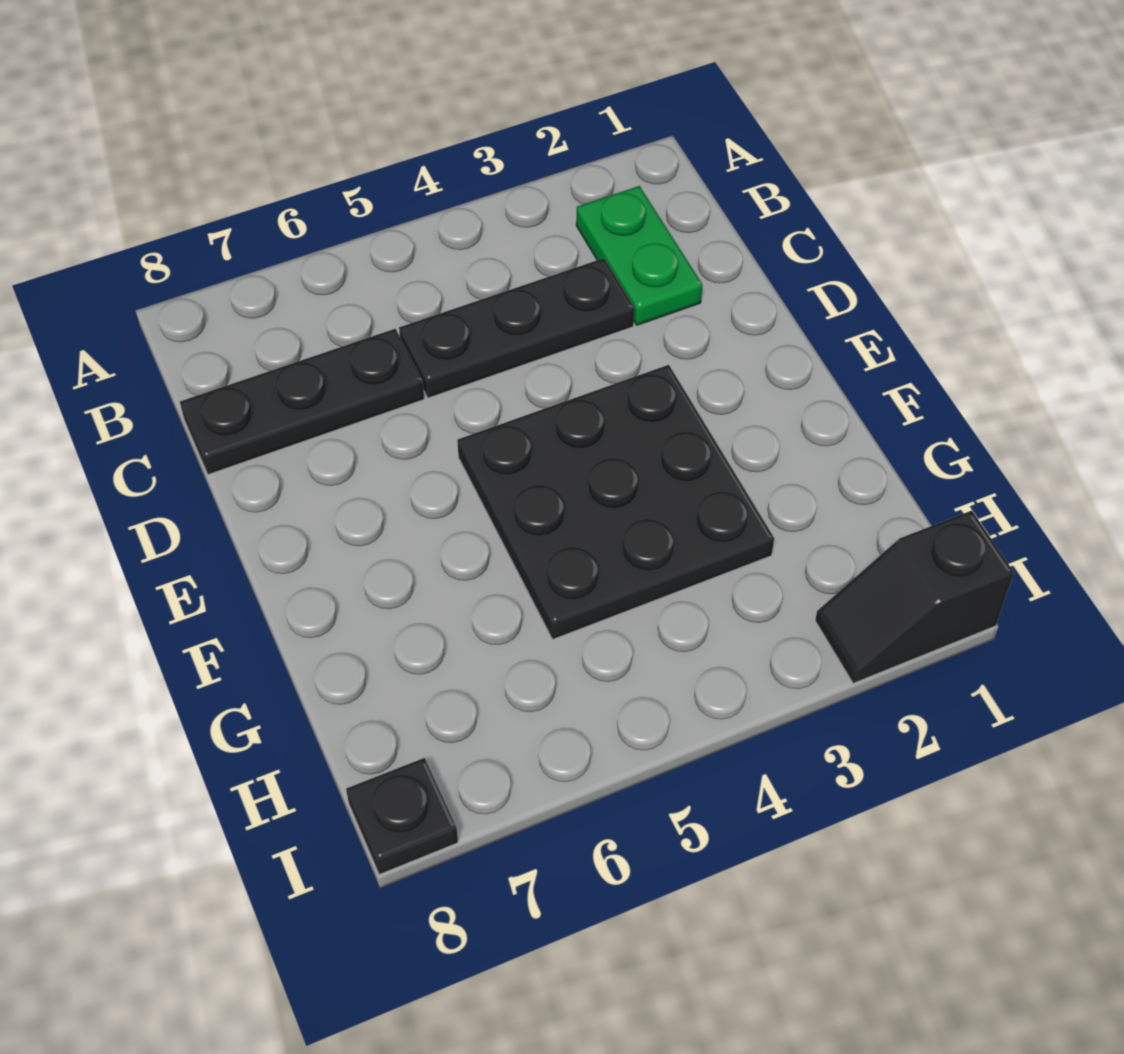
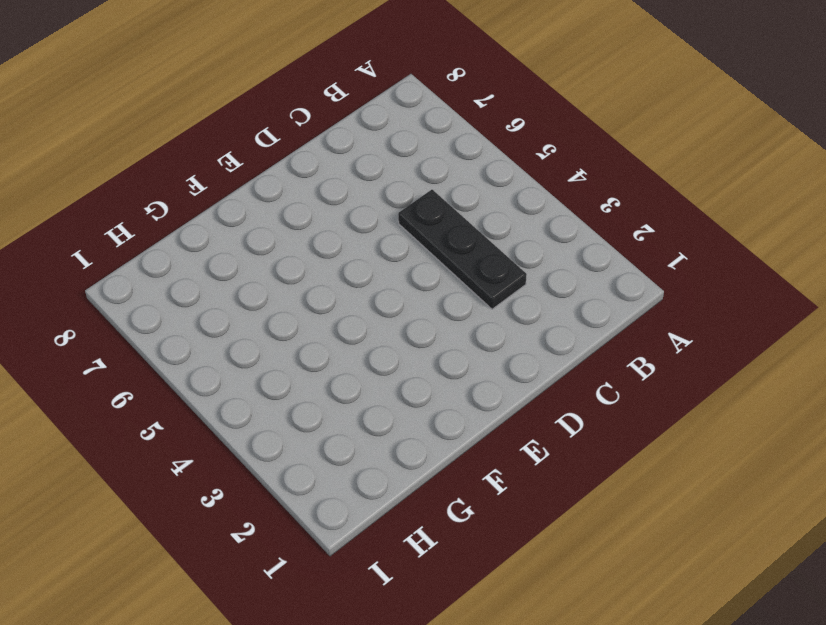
none -> green 1x2 plate [576,186,702,325]
none -> black 1x3 plate [180,329,424,474]

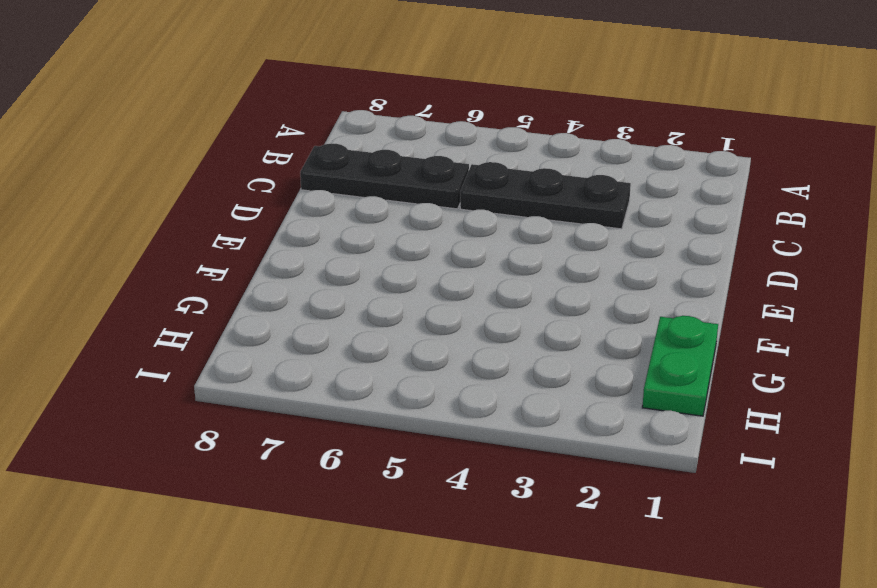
green 1x2 plate [642,316,718,416] -> green 1x2 plate moved to [576,186,702,325]
none -> black 3x3 plate [457,365,774,639]
none -> black 1x2 slope [815,511,1014,683]

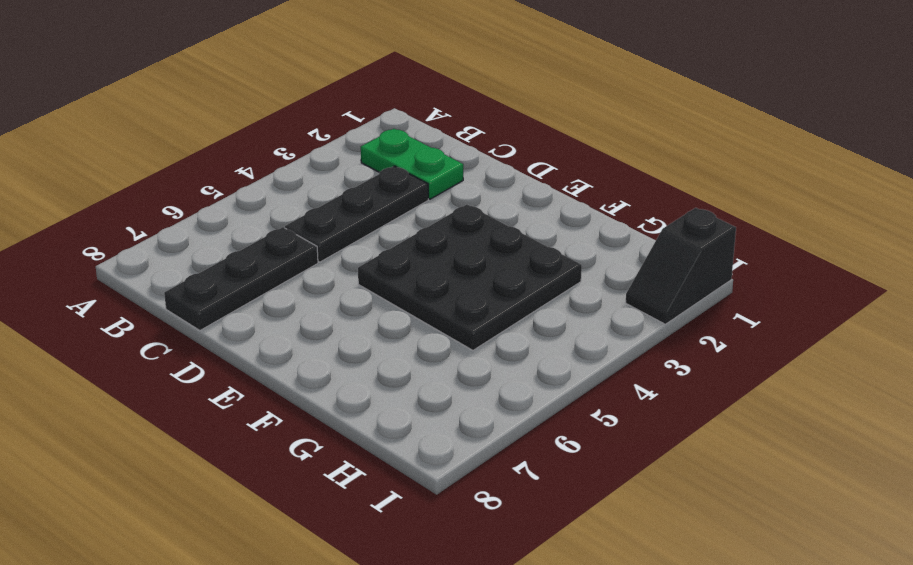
none -> black 1x1 plate [346,758,458,874]

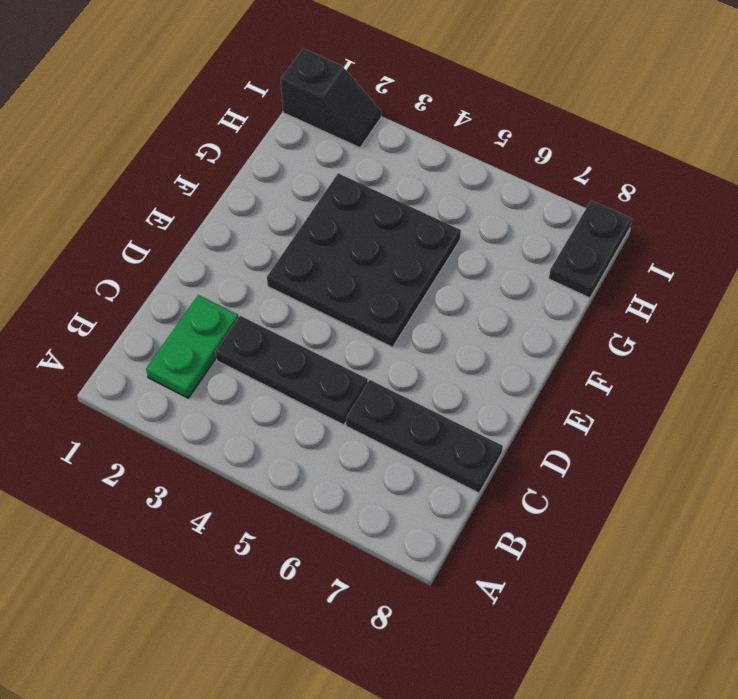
black 1x2 plate [549,200,632,298] -> black 1x1 plate [346,758,458,874]

